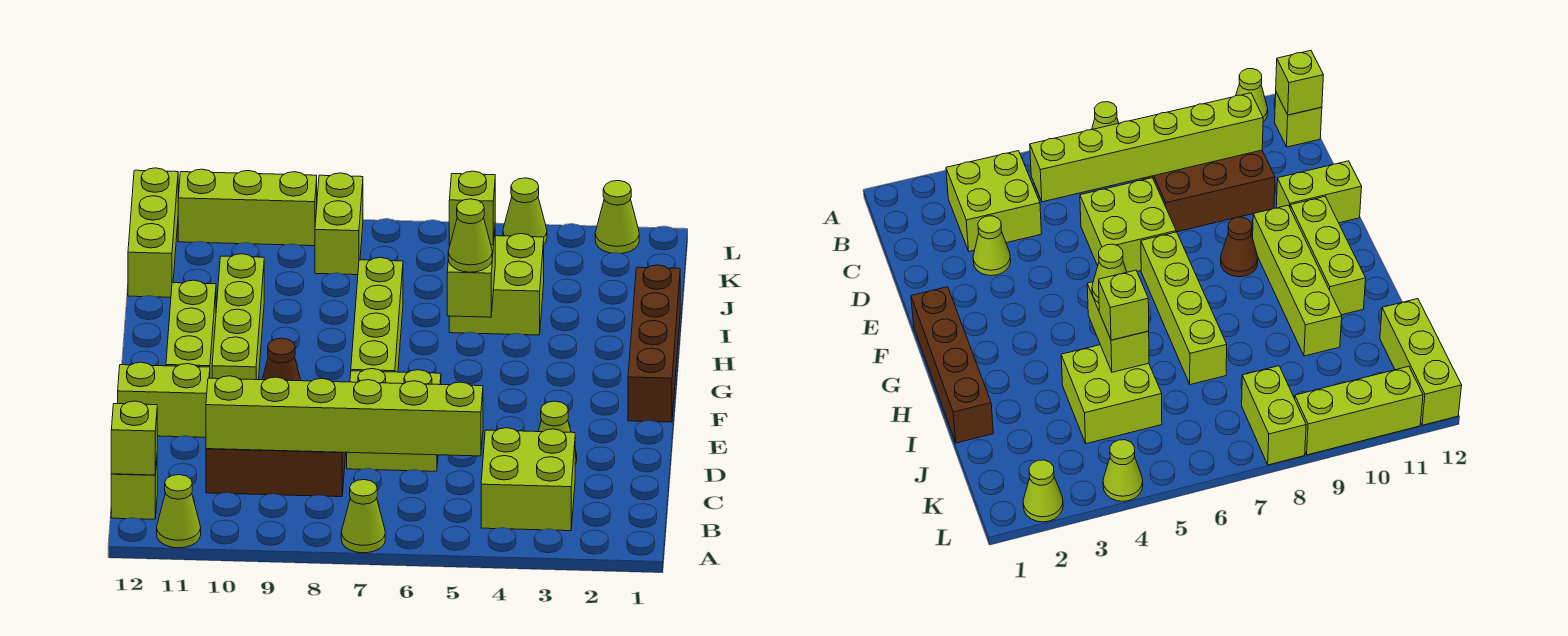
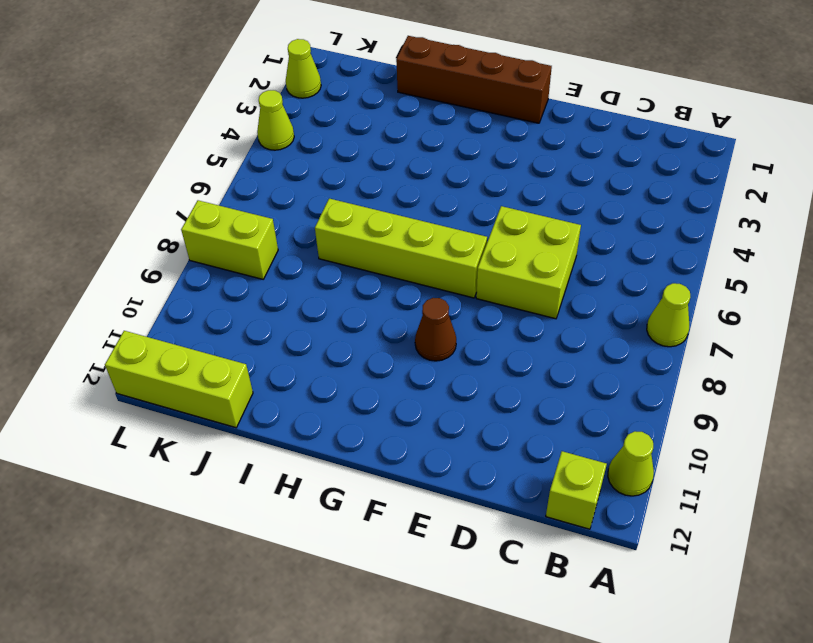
none -> lime 2x2 brick [481,428,575,531]
none -> brown 2x3 brick [206,449,346,497]
none -> lime 1x1 cone [538,401,577,465]

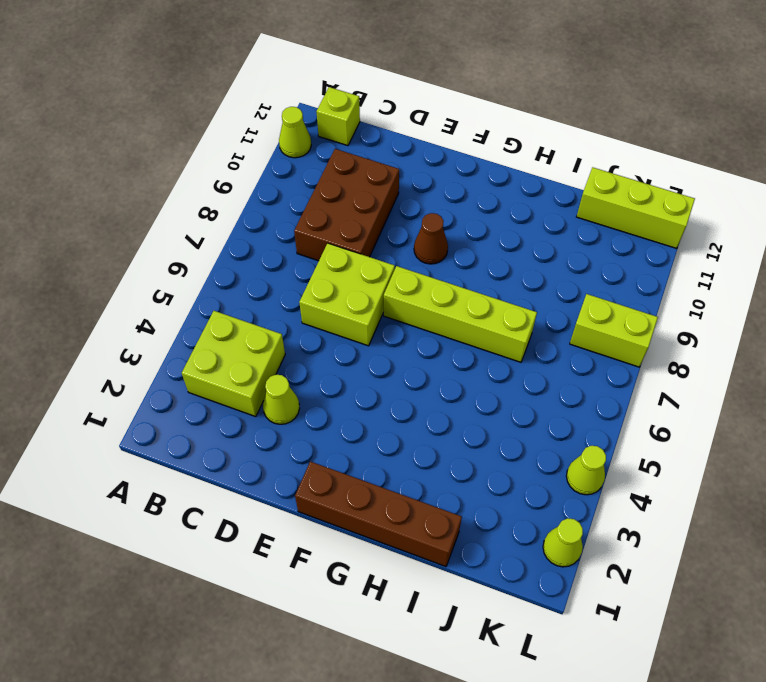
none -> lime 1x1 cone [341,480,385,553]
none -> lime 1x2 brick [118,362,210,437]
none -> lime 1x4 brick [212,254,264,380]

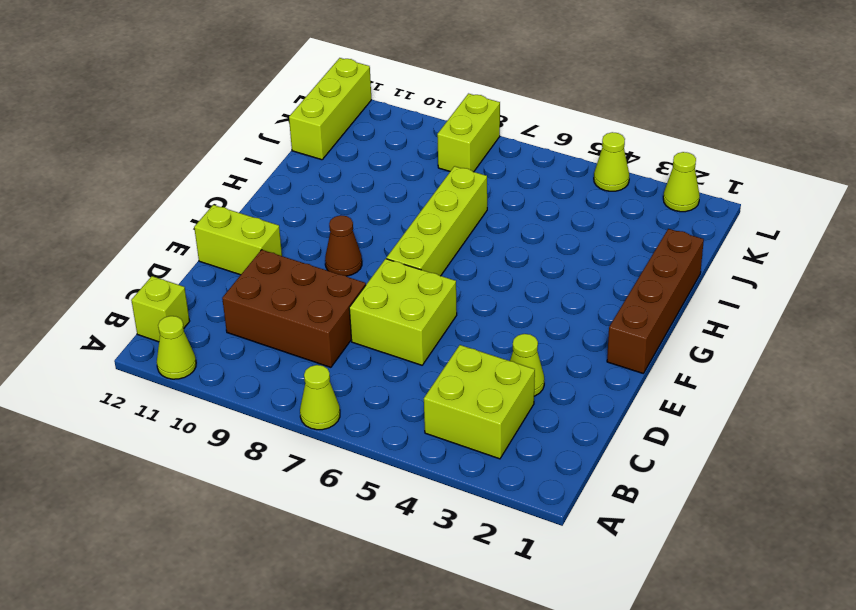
none -> lime 1x4 brick [212,254,264,380]
none -> lime 1x3 brick [166,280,216,378]
none -> lime 2x2 brick [449,234,544,335]

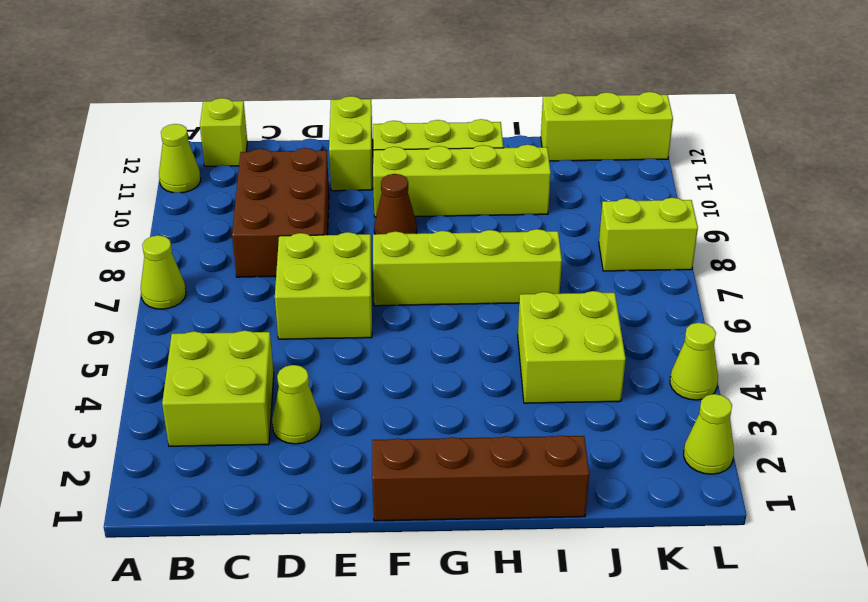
none -> lime 1x3 brick [178,169,317,246]
none -> lime 1x1 brick [111,401,157,475]
none -> lime 1x6 brick [206,376,483,456]

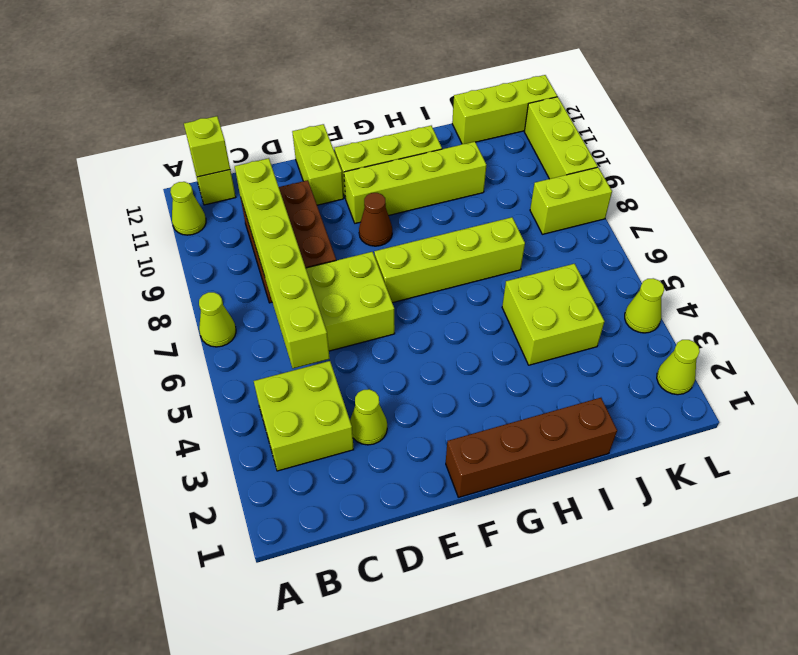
none -> lime 1x2 brick [447,232,495,317]
none -> lime 1x1 cone [448,199,492,272]
none -> lime 1x1 brick [449,171,495,245]

